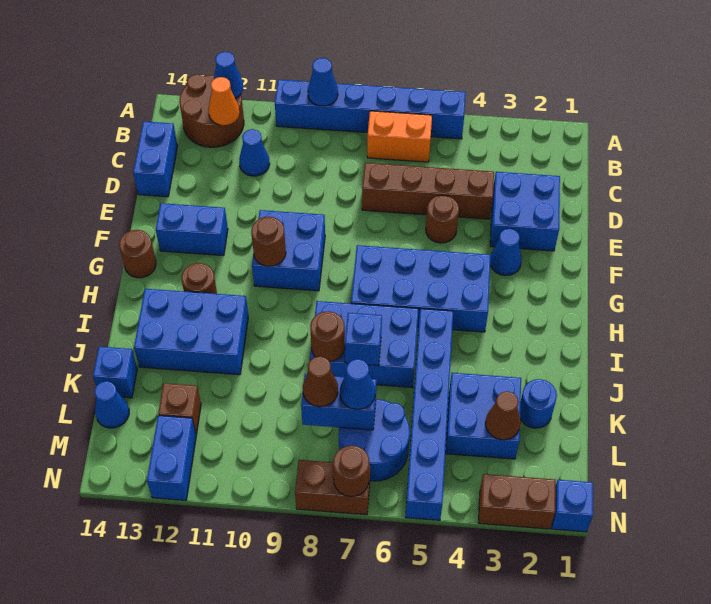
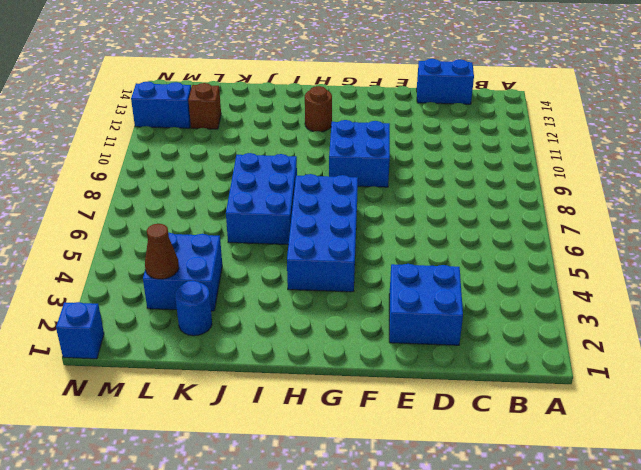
none -> blue 1x6 brick [275,80,466,139]
none -> brown 2x2 round brick [179,74,244,147]
none -> orange 1x2 brick [367,111,432,162]
none -> blue 1x1 cone [239,129,270,176]

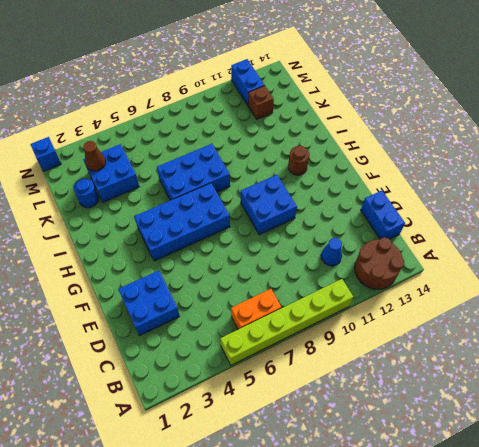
lime 1x6 brick [220,279,353,365] -> blue 1x6 brick [275,80,466,139]
none -> brown 1x4 brick [362,163,494,219]
none -> brown 1x1 round brick [426,195,459,243]
none -> blue 1x1 cone [490,229,522,276]
none -> blue 1x2 brick [156,203,228,256]

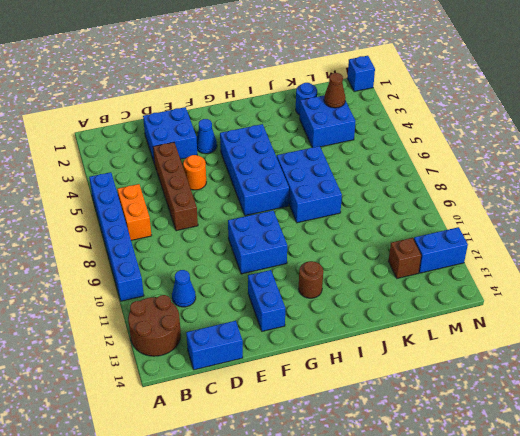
orange 1x1 round brick [183,155,206,190] -> brown 1x1 round brick [426,195,459,243]
none -> brown 1x1 round brick [119,230,156,278]
none -> blue 1x6 brick [406,309,453,520]
none -> blue 2x3 brick [134,289,248,375]
none -> blue 1x1 brick [93,347,137,398]

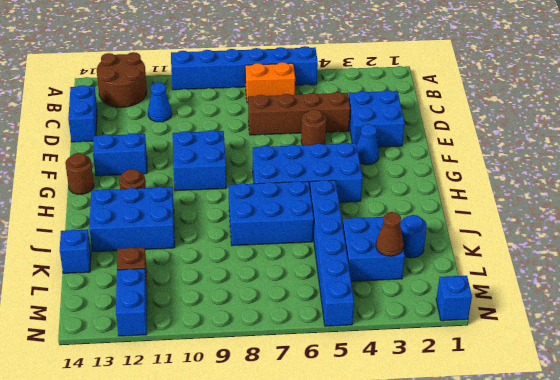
none -> blue 2x2 round brick [339,399,410,481]
none -> blue 1x1 cone [95,381,129,428]
none -> brown 1x2 brick [479,474,556,529]
none -> brown 1x2 brick [295,460,370,515]

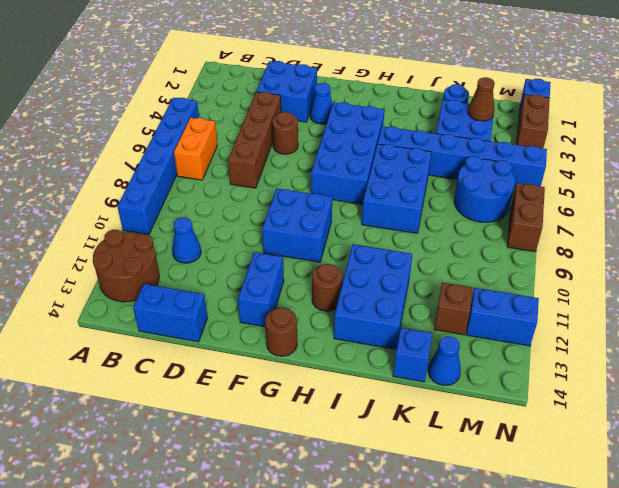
none -> blue 1x1 cone [308,58,338,106]
none -> blue 1x1 cone [214,52,243,98]
none -> orange 1x1 cone [209,77,239,125]
none -> brown 1x1 round brick [251,217,286,266]

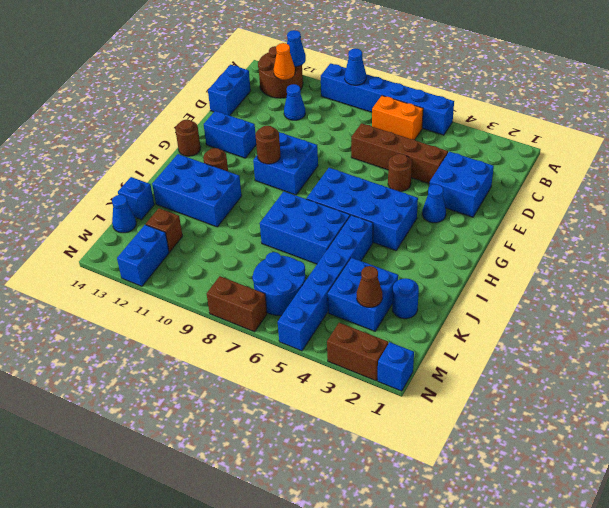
none -> blue 1x1 brick [345,313,382,366]
none -> brown 1x1 round brick [310,311,345,362]
none -> blue 1x2 brick [301,374,377,430]
none -> brown 1x1 round brick [333,445,369,496]

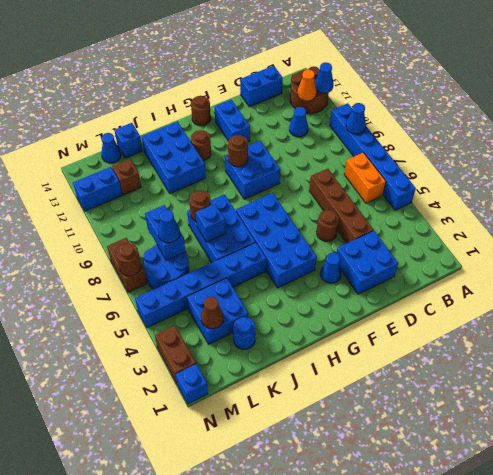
none -> brown 1x1 cone [303,356,338,407]

